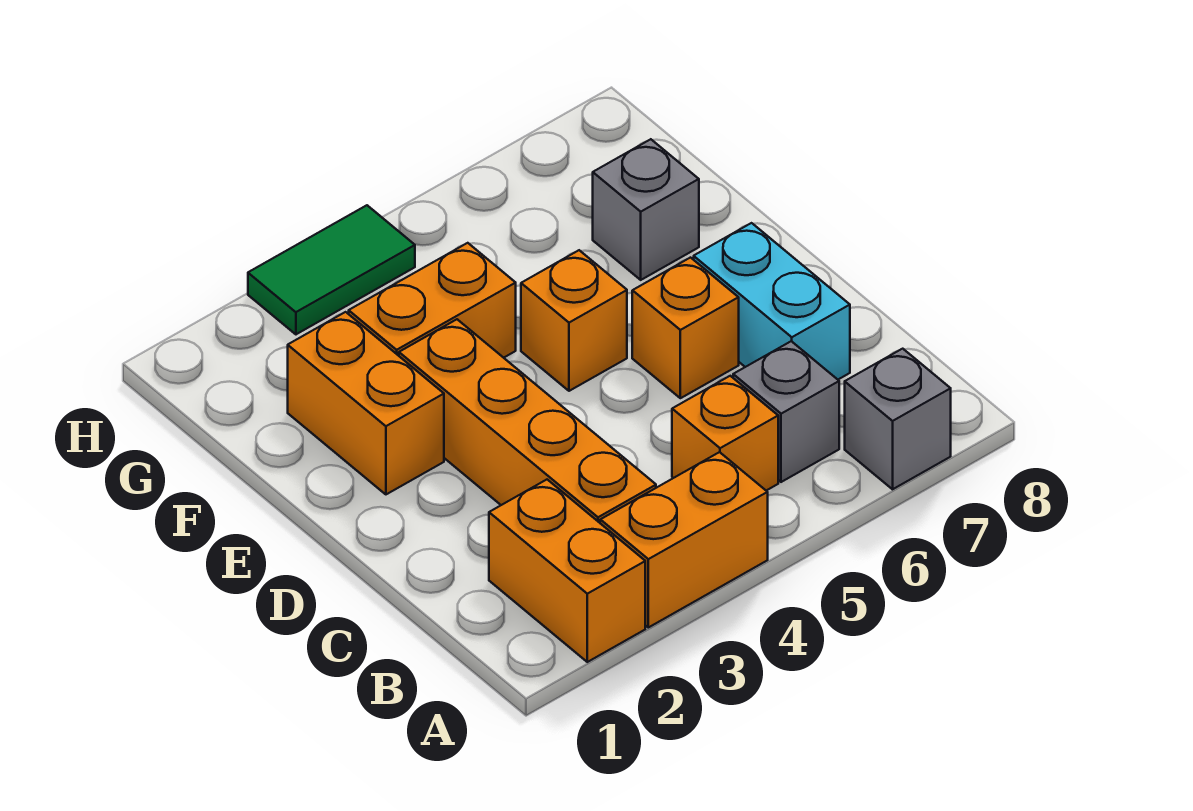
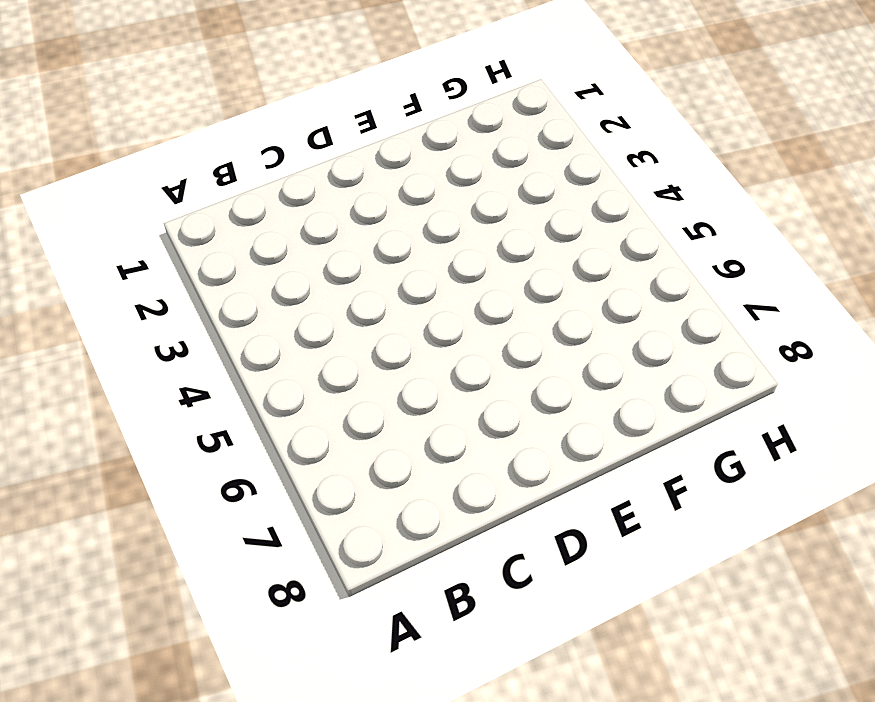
none -> orange 1x2 brick [489,480,645,662]
none -> orange 1x2 brick [600,452,768,627]
none -> grey 1x1 brick [845,349,951,489]

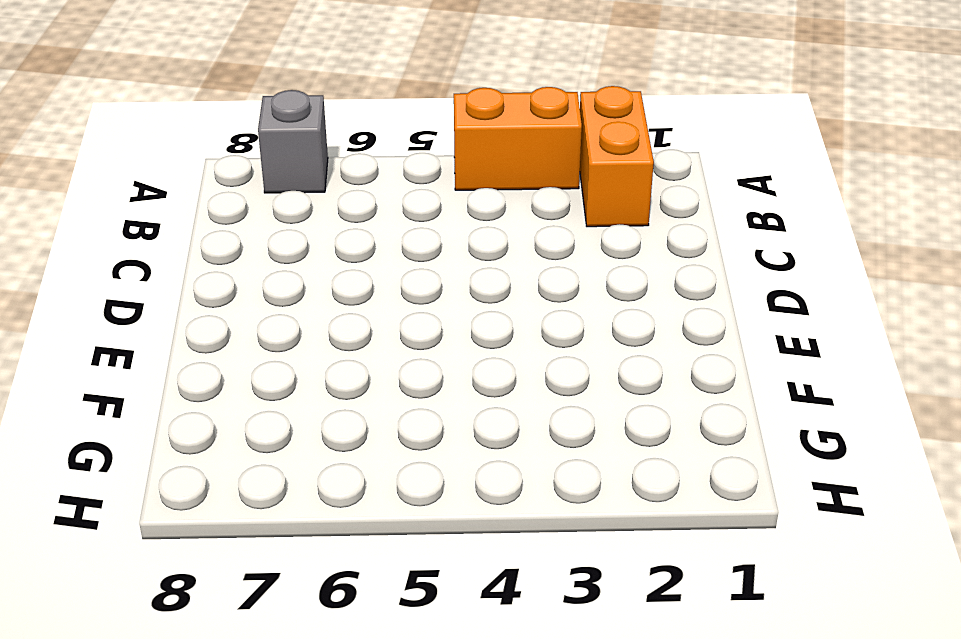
none -> orange 1x4 brick [399,319,656,523]
none -> orange 1x1 brick [672,376,778,491]
none -> grey 1x1 brick [733,341,839,482]

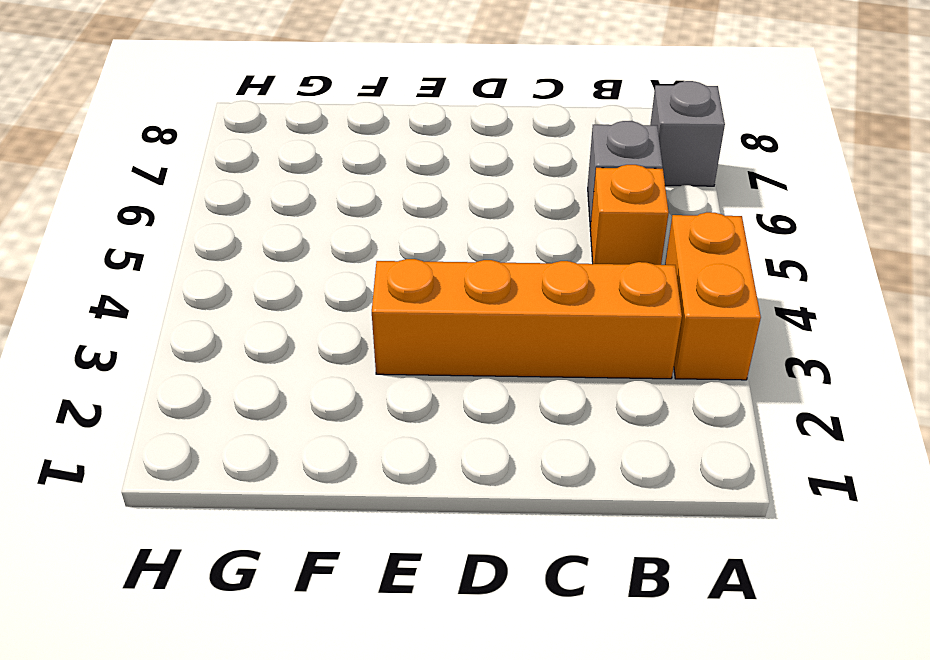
none -> orange 1x2 brick [489,480,645,662]
none -> cyan 1x2 brick [694,223,850,379]
none -> orange 1x1 brick [632,258,739,398]

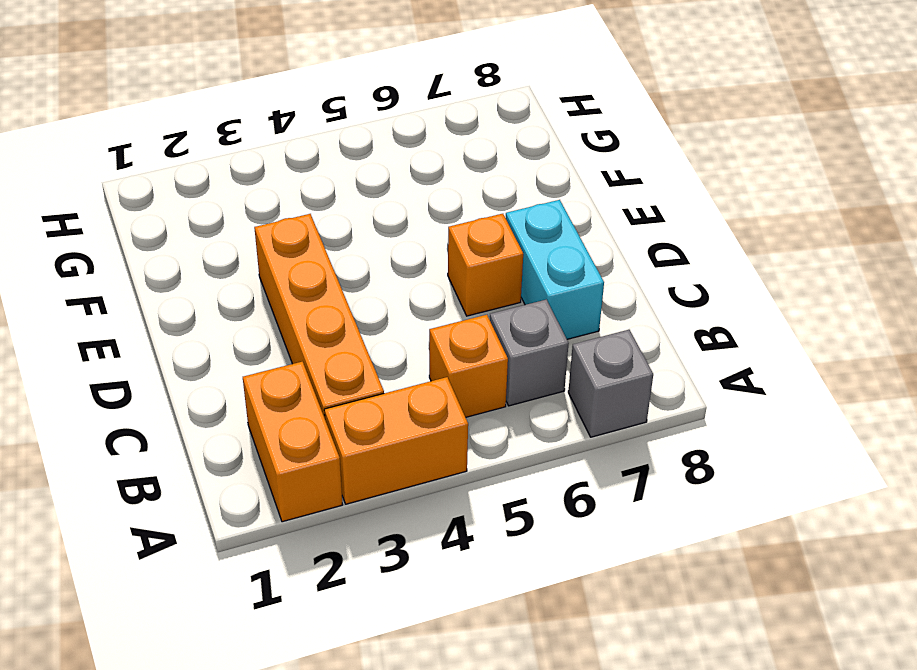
none -> orange 1x2 brick [288,312,444,494]
none -> orange 1x1 brick [521,250,627,391]
none -> orange 1x2 brick [349,243,516,358]

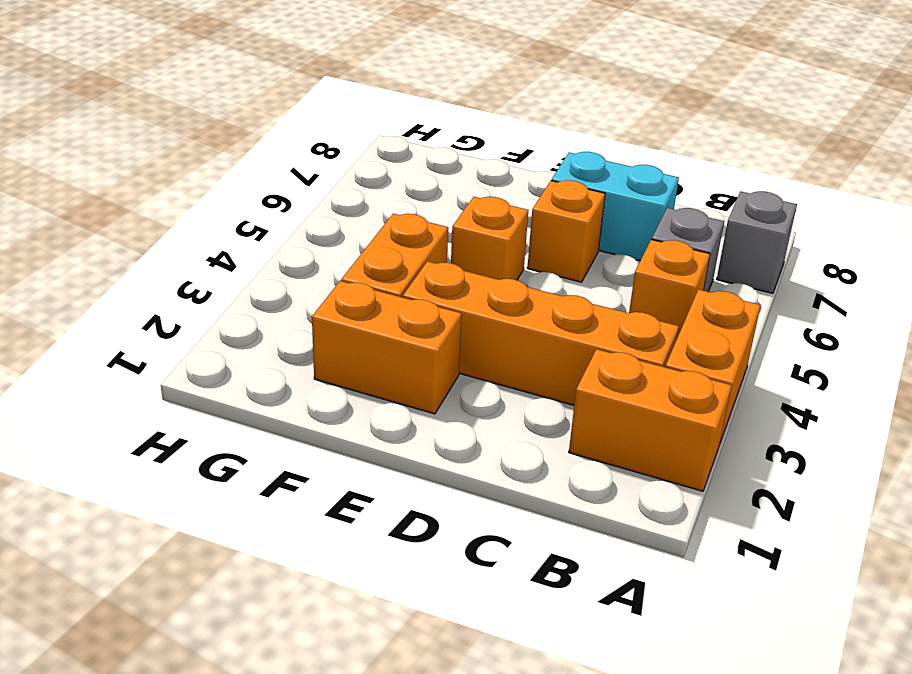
none -> grey 1x1 brick [593,139,699,280]
none -> green 1x2 tile [248,205,415,334]

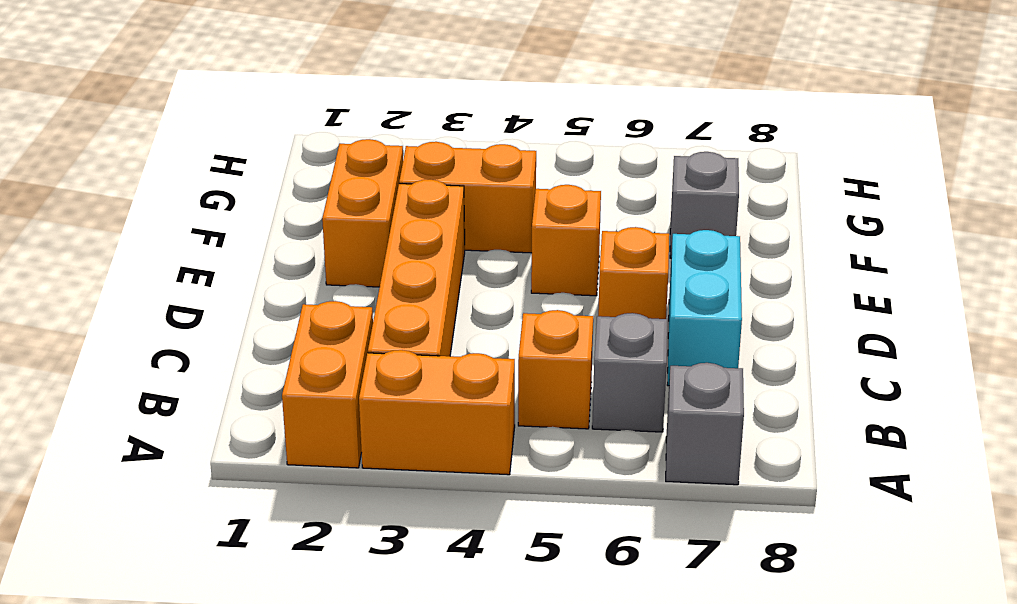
none -> green 1x2 tile [248,205,415,334]

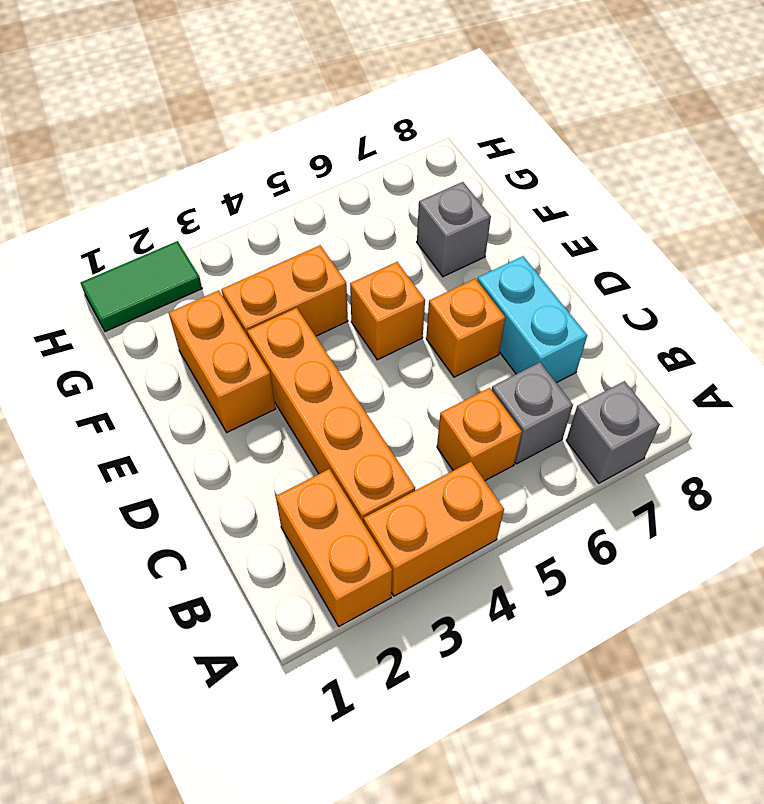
green 1x2 tile [81,241,202,332] -> green 1x2 tile moved to [248,205,415,334]

